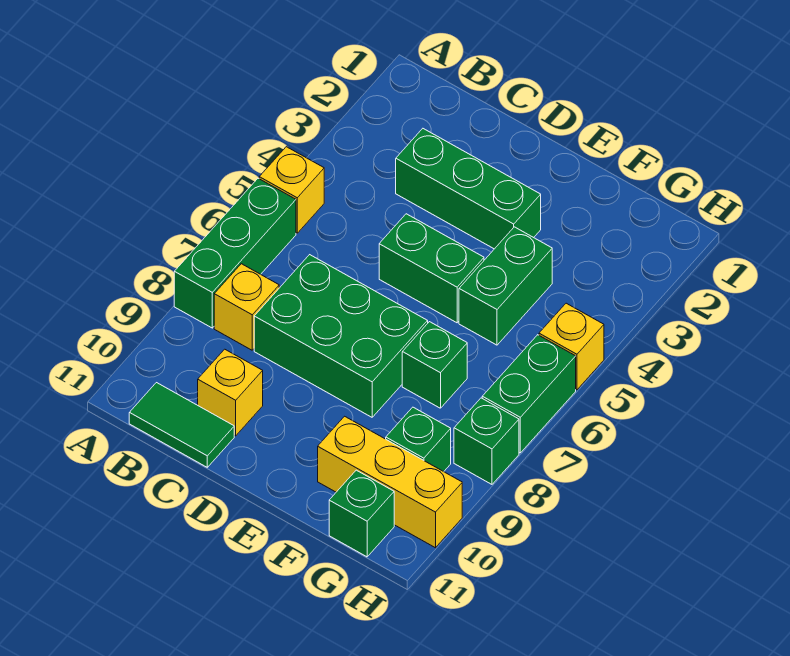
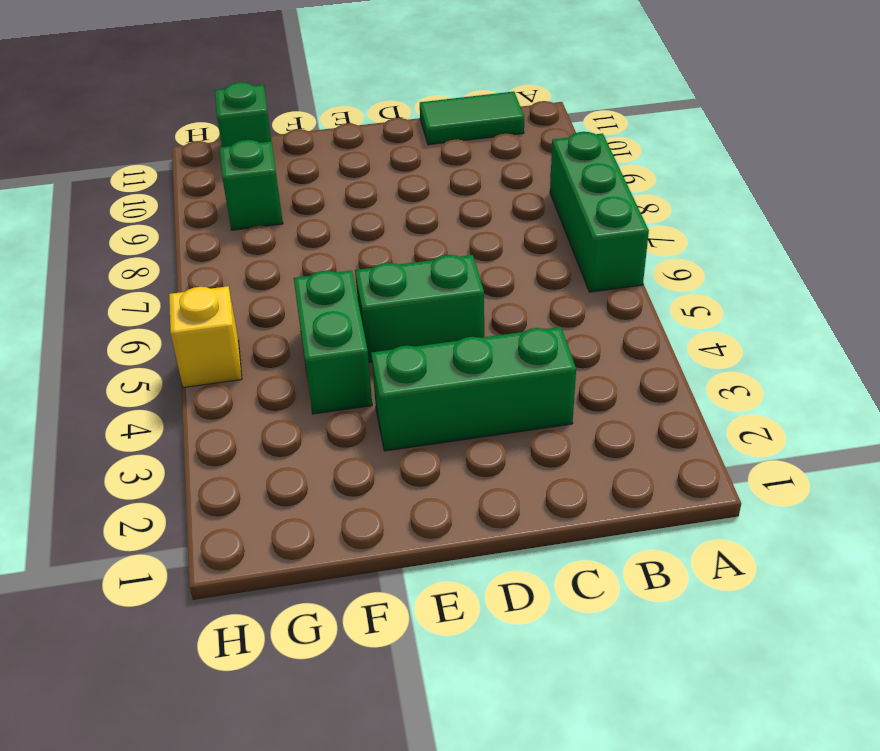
none -> yellow 1x1 brick [259,147,324,233]
none -> yellow 1x1 brick [214,264,279,350]
none -> green 2x3 brick [254,255,428,417]

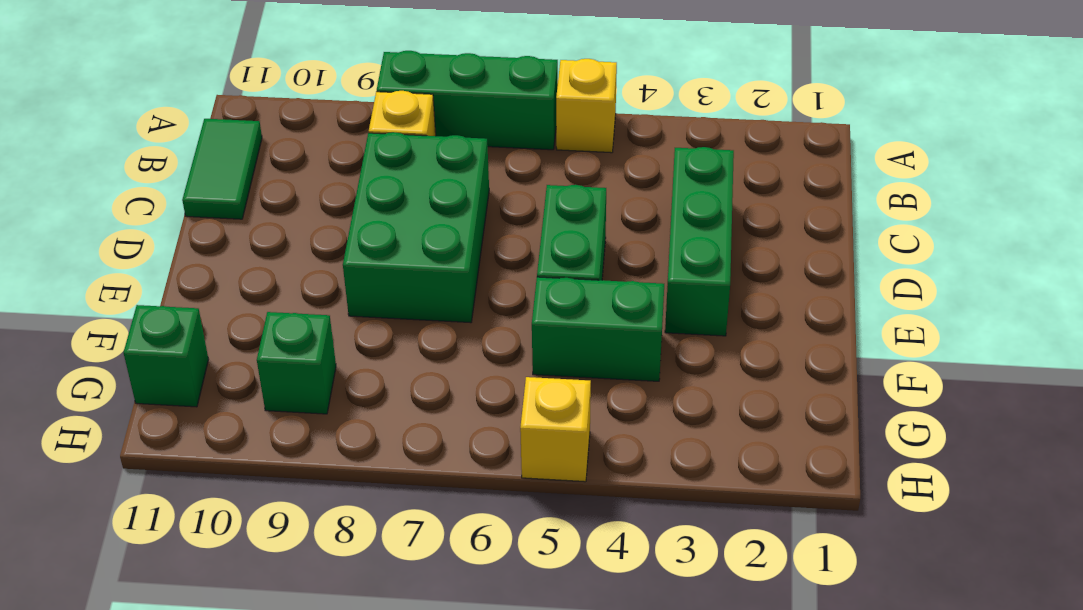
none -> yellow 1x1 brick [198,349,263,436]
none -> green 1x1 brick [402,322,467,408]
none -> yellow 1x3 brick [318,416,462,548]

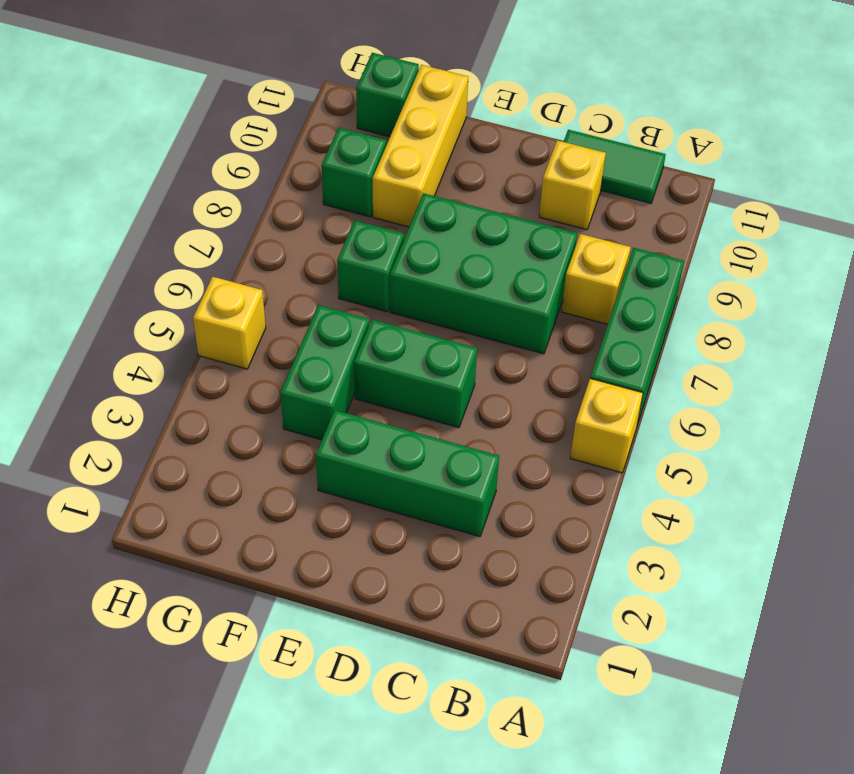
yellow 1x3 brick [373,65,468,227] -> yellow 1x3 brick turned to [318,416,462,548]
none -> green 1x2 brick [482,335,576,453]
none -> green 1x1 brick [454,398,519,484]

